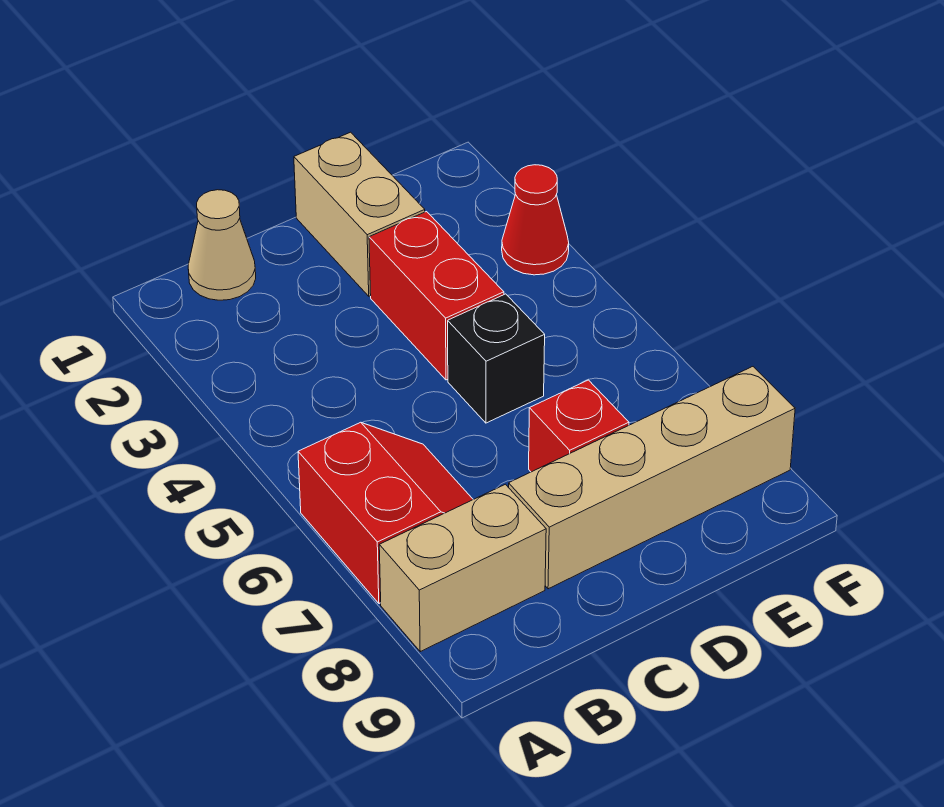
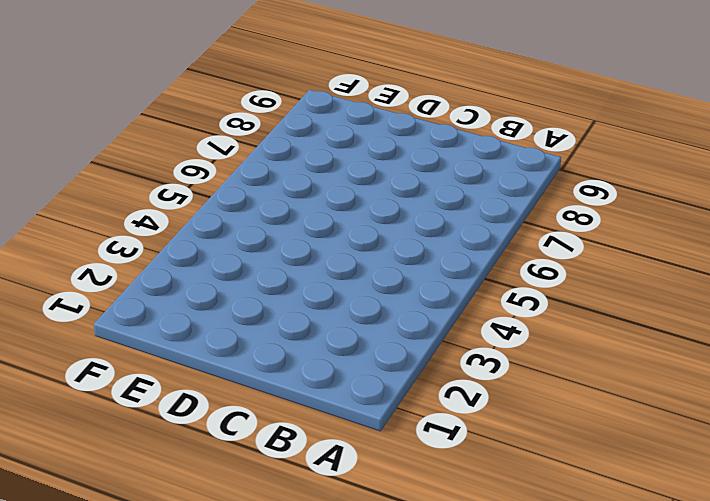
none -> red 2x2 slope [298,422,473,604]
none -> tan 1x2 brick [379,484,546,652]

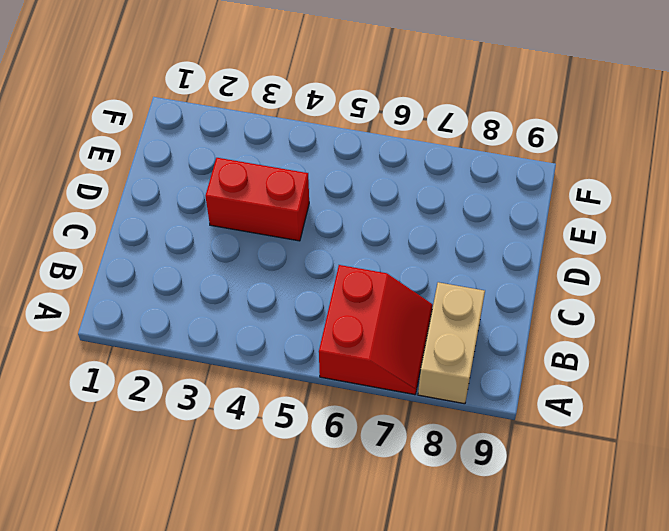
red 2x2 slope [319,265,433,395] -> red 2x2 slope turned to [298,422,473,604]
none -> tan 1x1 cone [188,190,256,300]
none -> tan 1x4 brick [509,367,795,589]

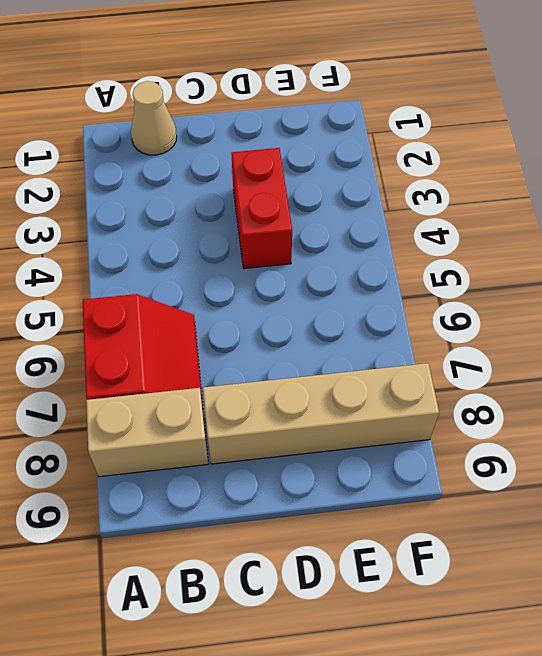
none -> tan 1x2 brick [294,132,425,296]
none -> black 1x1 brick [448,294,545,423]

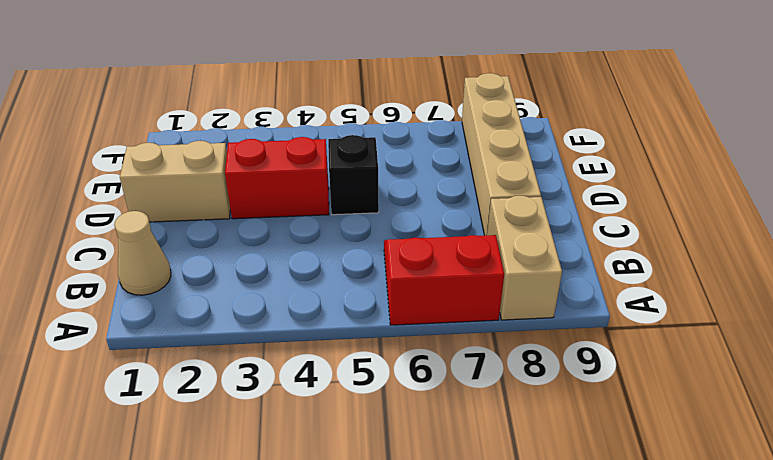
none -> red 1x1 brick [529,380,629,472]
none -> red 1x1 cone [502,165,569,275]

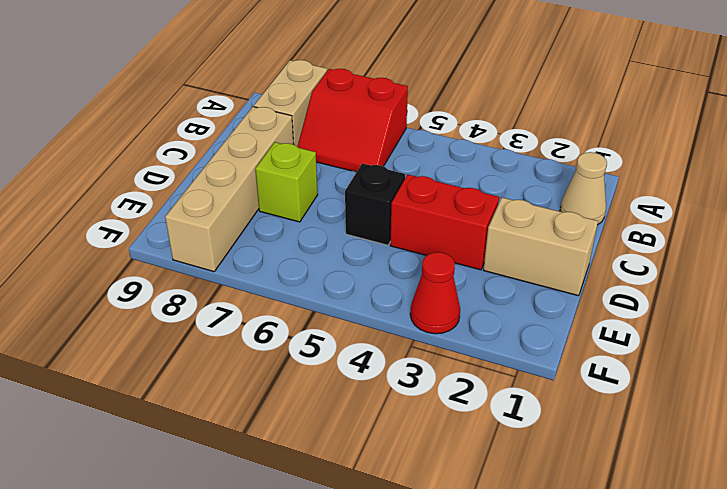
lime 1x1 brick [255,142,317,222] -> red 1x1 brick [529,380,629,472]

